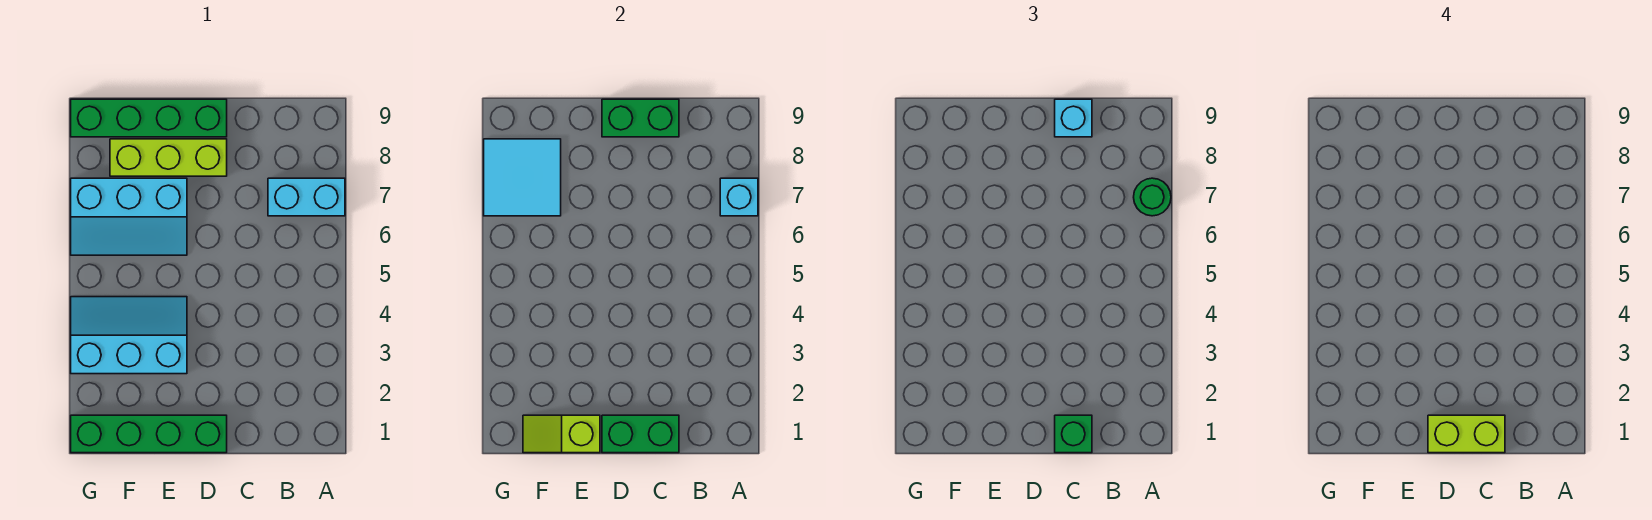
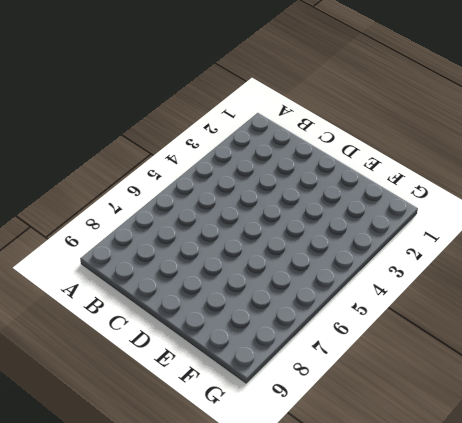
none -> cyan 1x2 brick [268,178,345,216]
none -> green 1x4 brick [71,415,227,453]
none -> lime 1x3 brick [110,139,227,176]

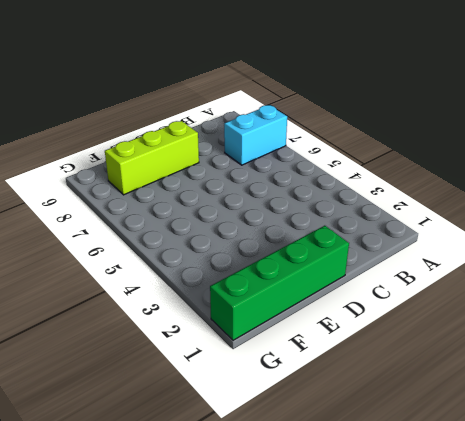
none -> green 1x4 brick [71,99,227,137]
none -> cyan 2x3 slope [71,297,187,374]
none -> cyan 2x3 slope [71,178,187,255]

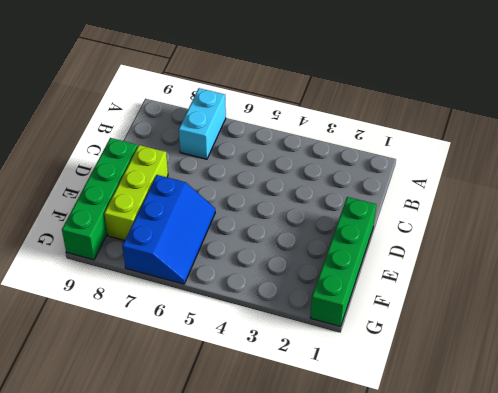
blue 2x3 slope [122,175,215,284] -> cyan 2x3 slope [71,178,187,255]
none -> cyan 2x3 slope [71,297,187,374]
none -> cyan 1x1 brick [720,178,758,216]
none -> green 1x2 brick [602,415,679,453]

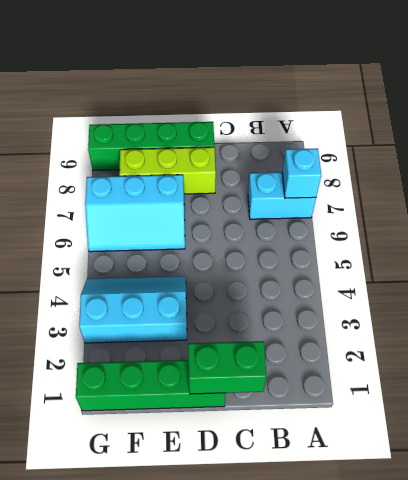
none -> green 1x2 brick [602,99,679,137]
none -> lime 1x2 slope [523,415,600,453]
none -> cyan 2x2 tile [484,139,561,216]

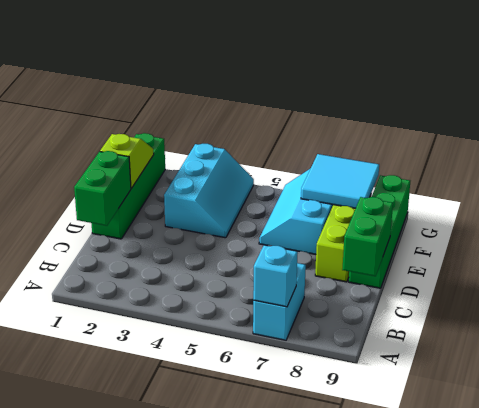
none -> green 1x1 round brick [1134,178,1171,216]
none -> green 1x1 brick [1055,415,1092,453]
none -> cyan 1x1 brick [1055,99,1092,137]

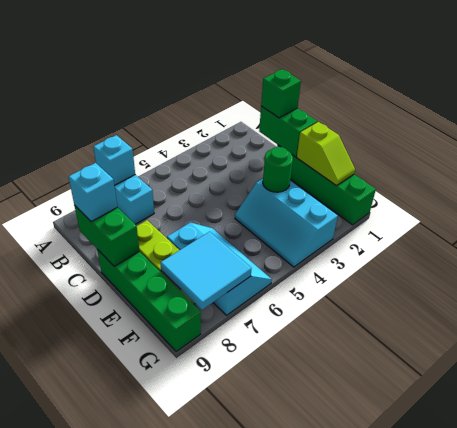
green 1x1 round brick [263,147,293,192] -> green 1x1 round brick moved to [1134,178,1171,216]
none -> lime 1x2 brick [1428,415,1505,453]

